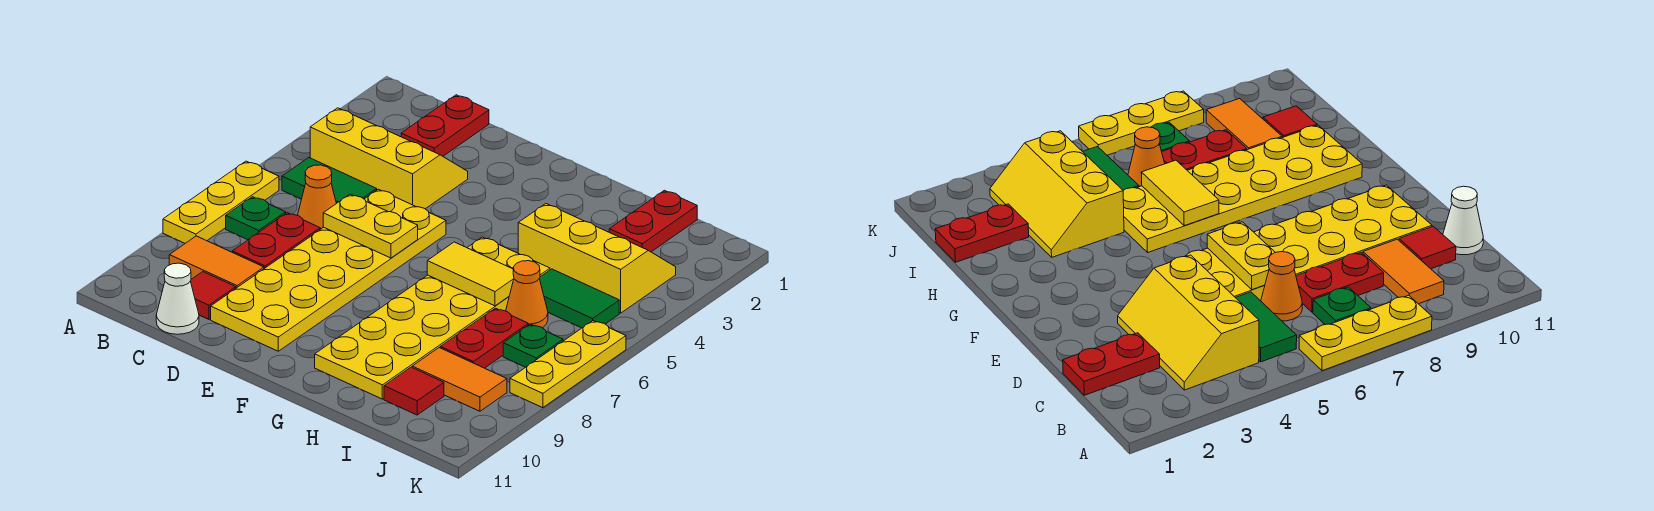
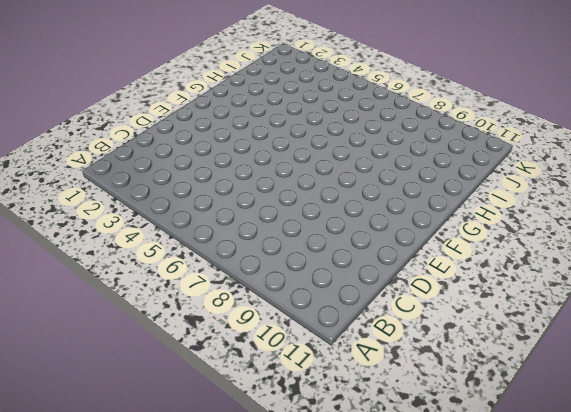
none -> yellow 1x3 plate [163,161,279,243]
none -> yellow 2x3 slope [310,108,468,209]
none -> green 1x2 tile [282,158,377,203]

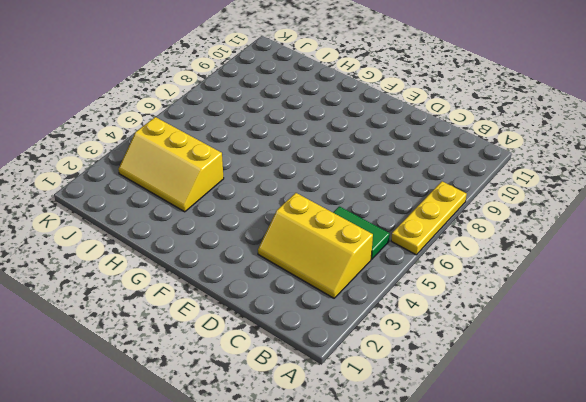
none -> green 1x1 plate [226,197,286,240]
none -> orange 1x2 tile [169,236,264,288]
none -> red 1x2 plate [401,95,489,156]

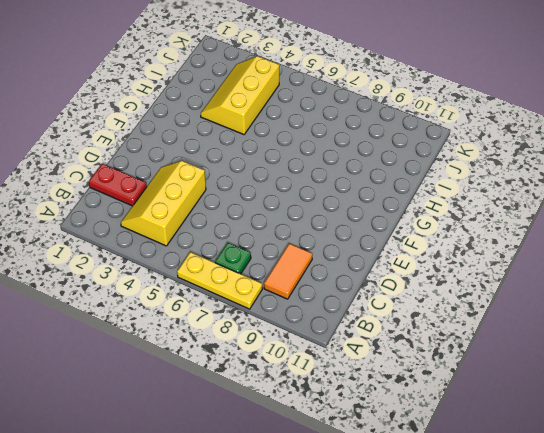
none -> green 1x2 tile [282,158,377,203]
none -> orange 1x1 cone [298,165,336,229]
none -> red 1x2 plate [232,213,320,269]

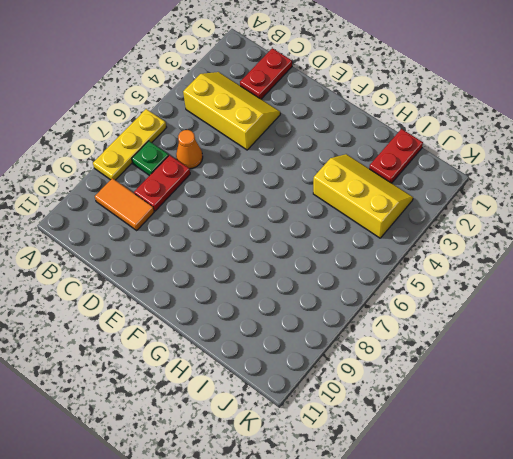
none -> green 1x2 tile [282,158,377,203]
none -> red 1x1 tile [191,272,236,319]
none -> white 1x1 cone [156,263,199,334]

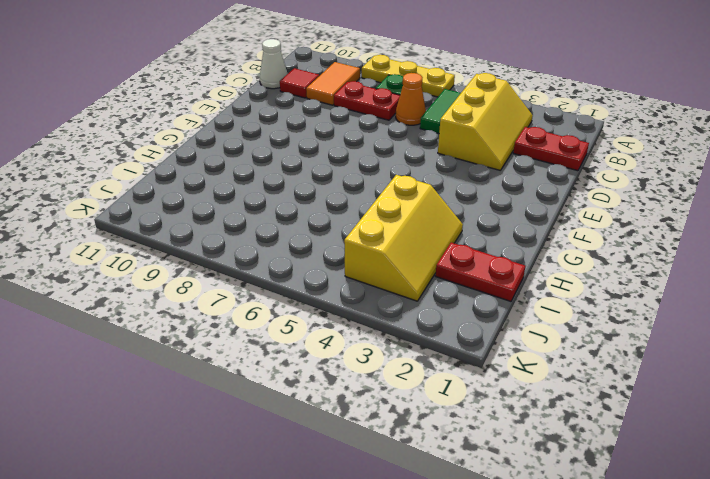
none -> yellow 2x6 plate [211,189,446,351]
none -> yellow 2x6 plate [315,237,550,399]
none -> green 1x2 tile [539,269,619,328]

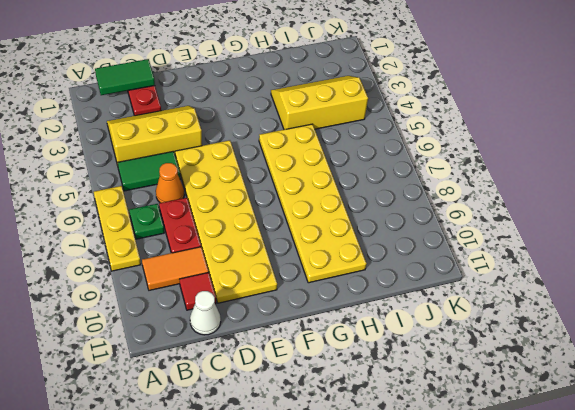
green 1x2 tile [95,59,155,95] -> green 1x2 tile moved to [539,269,619,328]
none -> red 1x2 plate [609,190,697,252]
none -> orange 1x1 cone [506,261,548,328]
none -> red 1x2 plate [440,308,528,368]

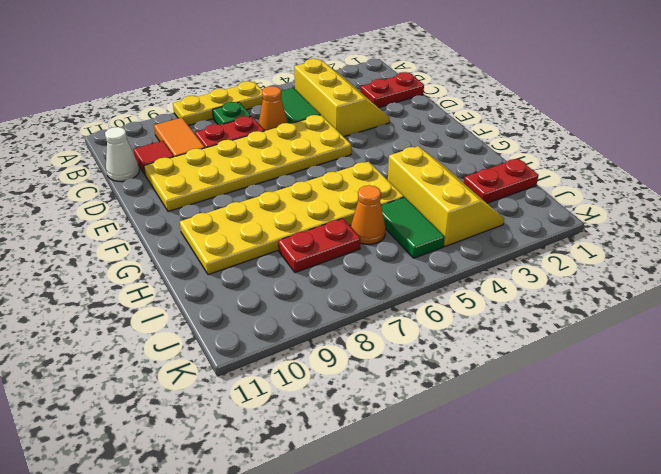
none -> orange 1x2 tile [412,348,507,411]
none -> red 1x1 tile [384,367,444,415]
none -> green 1x1 plate [503,324,563,367]

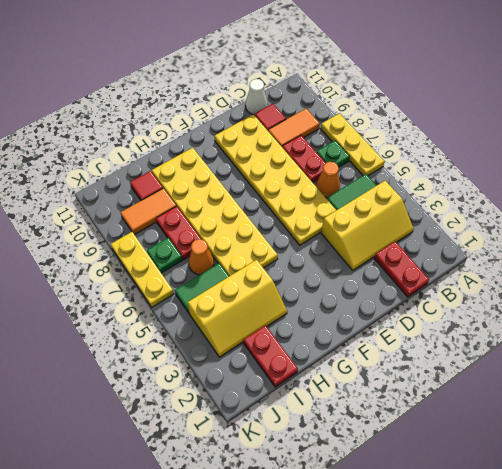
none -> yellow 1x2 plate [323,194,418,258]
none -> yellow 1x2 tile [427,242,514,306]

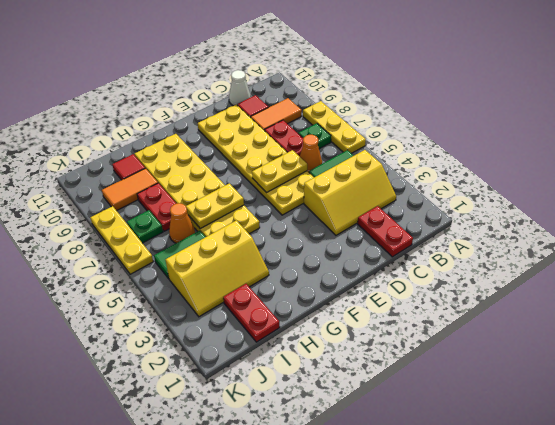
yellow 1x2 plate [186,183,244,229] -> yellow 1x2 tile [427,242,514,306]

